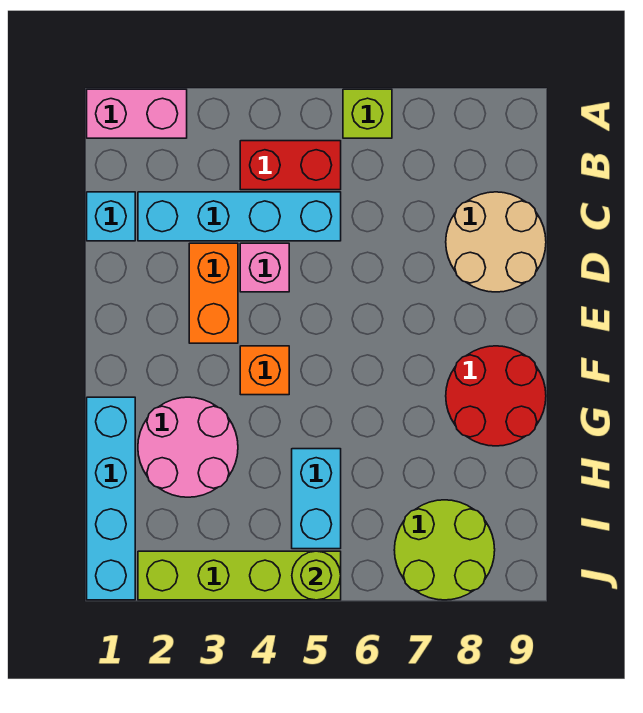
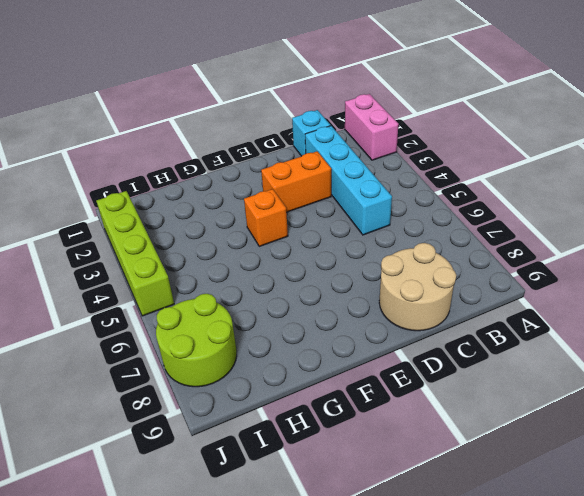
none -> lime 1x1 brick [343,89,392,138]
none -> red 1x2 brick [240,141,341,190]
none -> pink 1x1 brick [240,243,289,292]

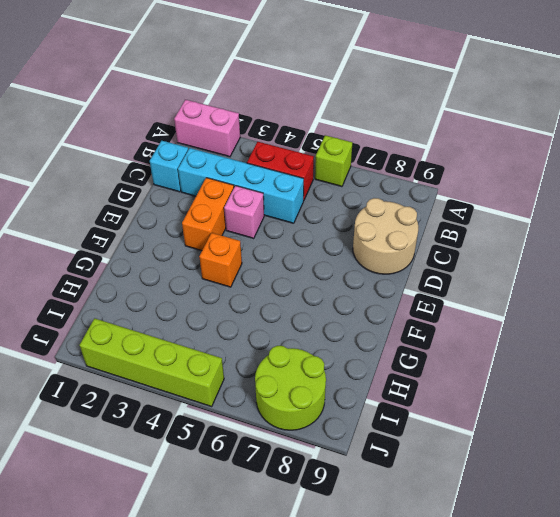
none -> red 2x2 round brick [446,346,546,446]
none -> cyan 1x4 brick [87,397,135,600]
none -> pink 2x2 round brick [138,397,238,497]

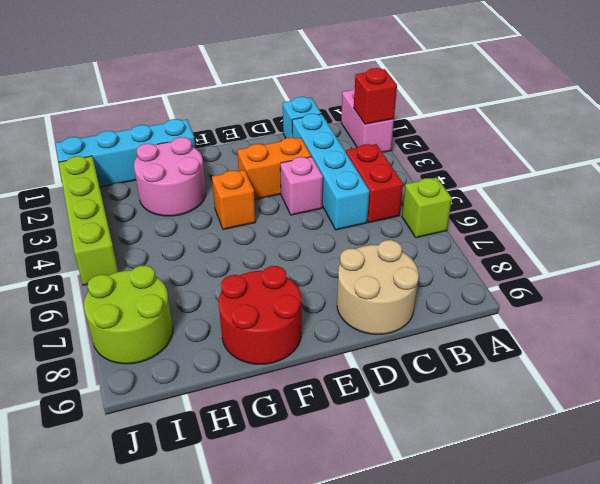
red 1x1 brick [354,68,397,124] -> none
none -> cyan 1x2 brick [292,449,341,549]
none -> lime 1x1 round brick [292,551,341,600]

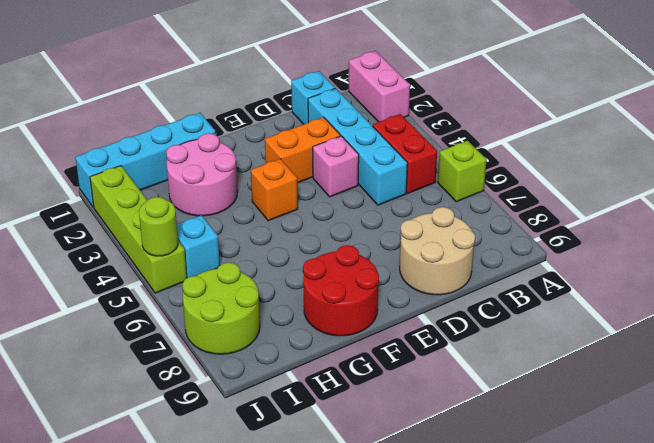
cyan 1x1 brick [177,215,220,278] -> cyan 1x2 brick [292,449,341,549]

